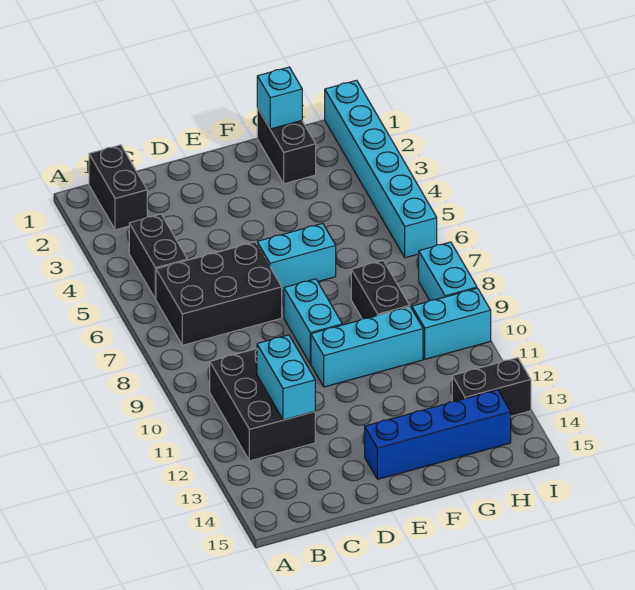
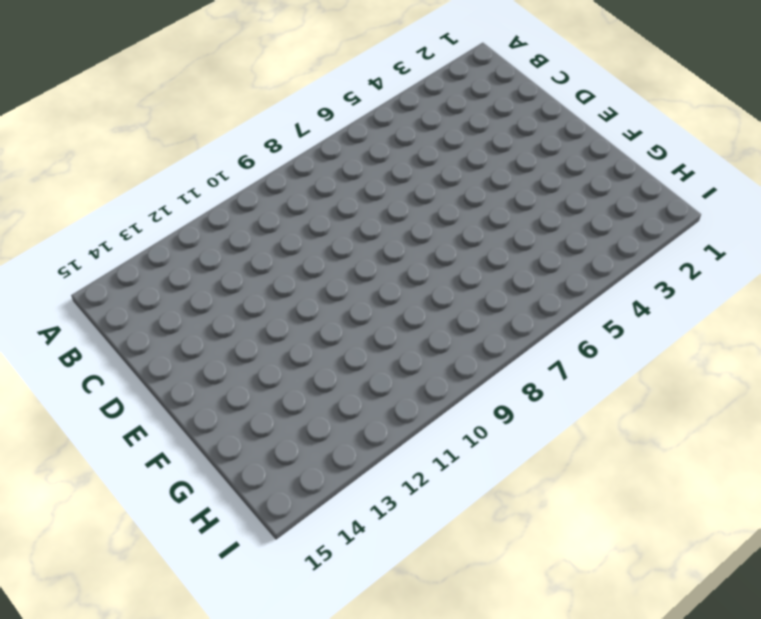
none -> black 1x2 brick [89,145,147,230]
none -> black 1x2 brick [129,214,188,299]
none -> black 2x3 brick [156,242,282,345]

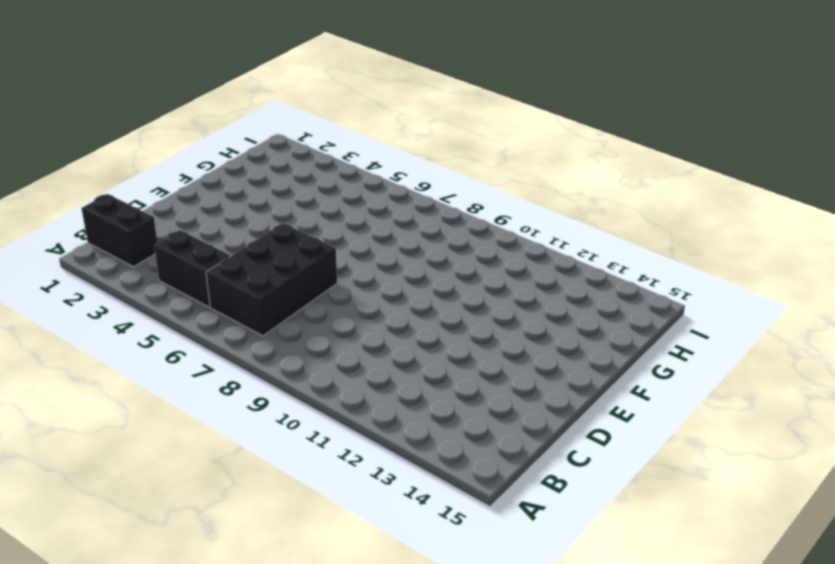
none -> black 2x3 brick [210,349,315,461]
none -> cyan 1x2 brick [257,224,336,291]
none -> cyan 1x2 brick [284,279,342,364]

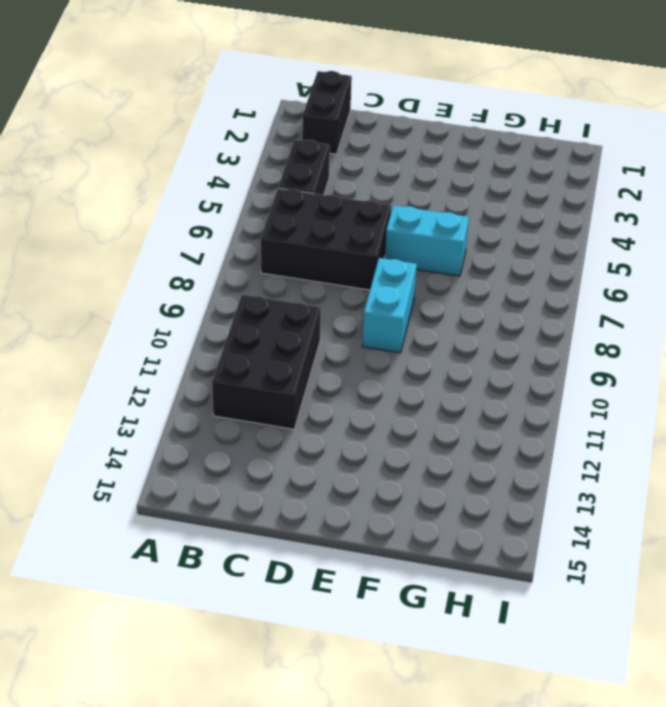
none -> cyan 1x3 brick [311,307,423,387]
none -> blue 1x4 brick [365,390,511,479]
none -> black 1x2 brick [257,108,316,184]

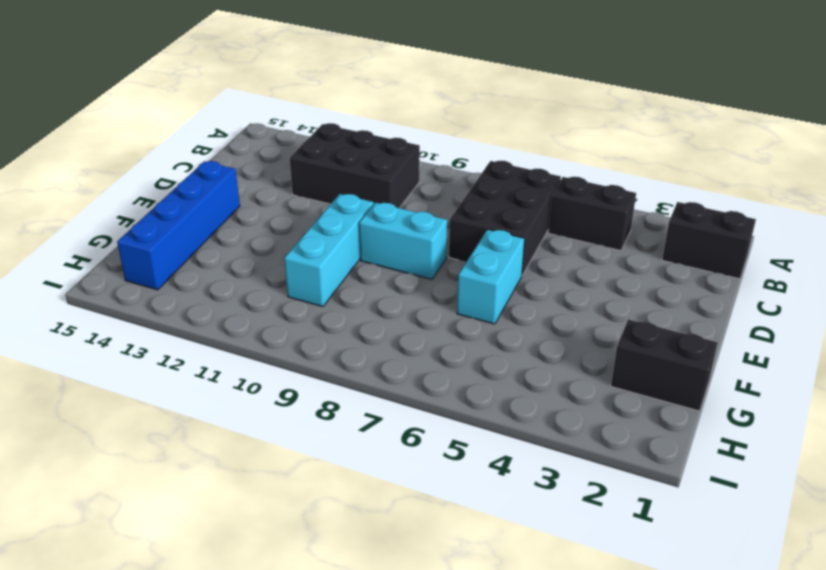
none -> black 1x2 brick [351,261,410,319]
none -> cyan 1x2 brick [412,288,491,359]
none -> black 1x2 brick [452,358,531,416]

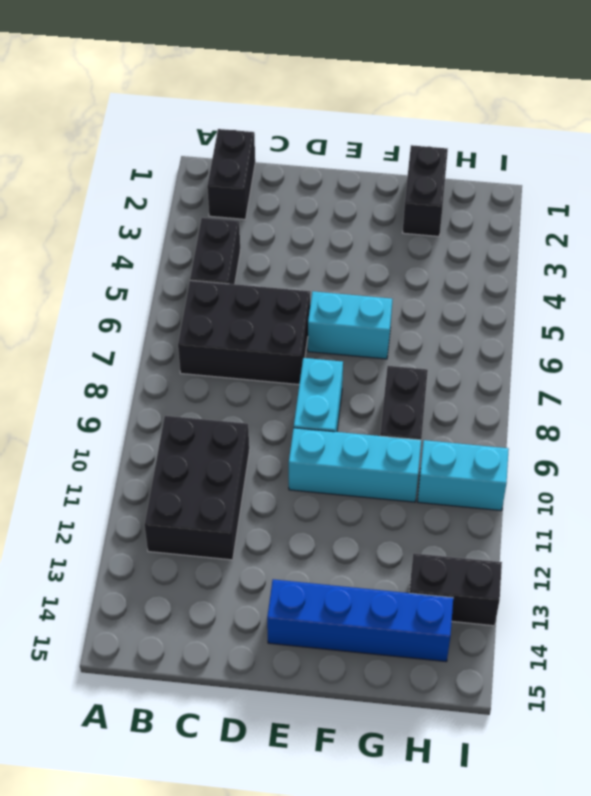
none -> cyan 1x6 brick [325,80,437,258]
none -> cyan 1x2 brick [419,242,477,300]
none -> cyan 1x2 brick [257,335,315,420]

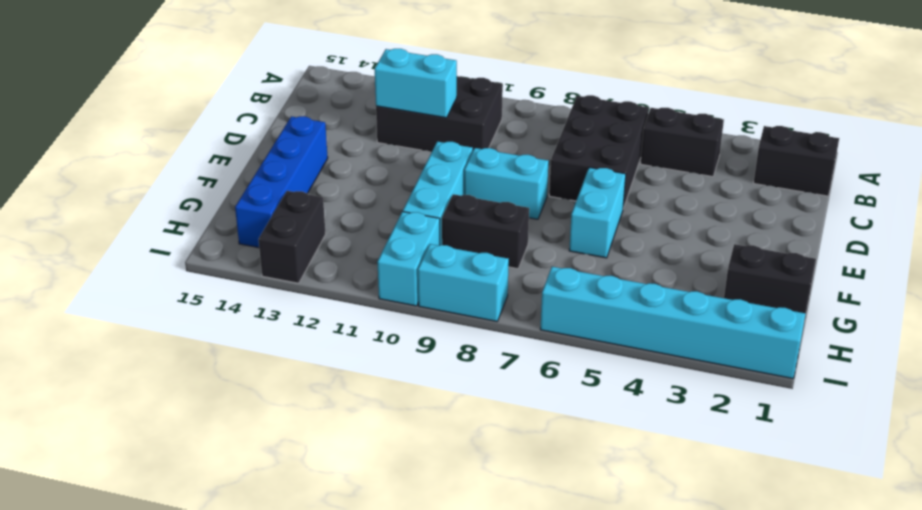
none -> cyan 1x1 brick [257,67,302,129]

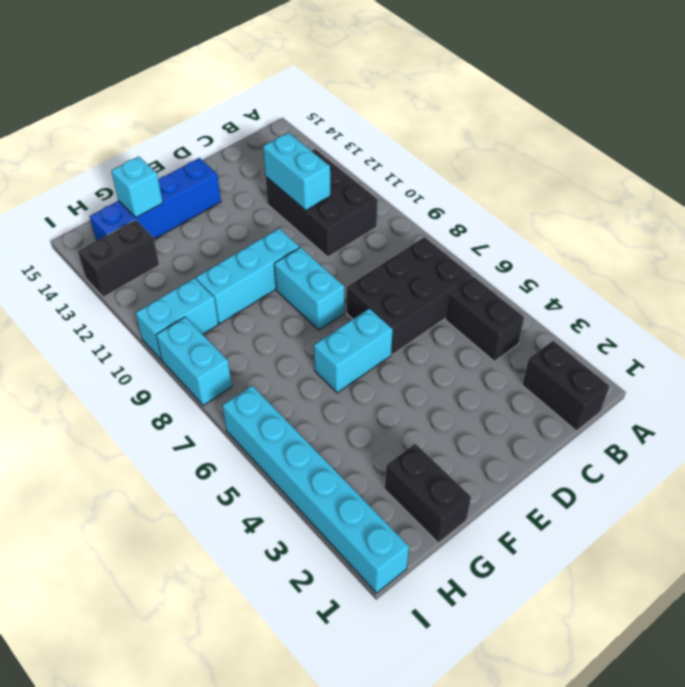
cyan 1x1 brick [111,156,163,218] -> cyan 1x1 brick moved to [257,67,302,129]
none -> black 1x2 brick [351,261,410,319]

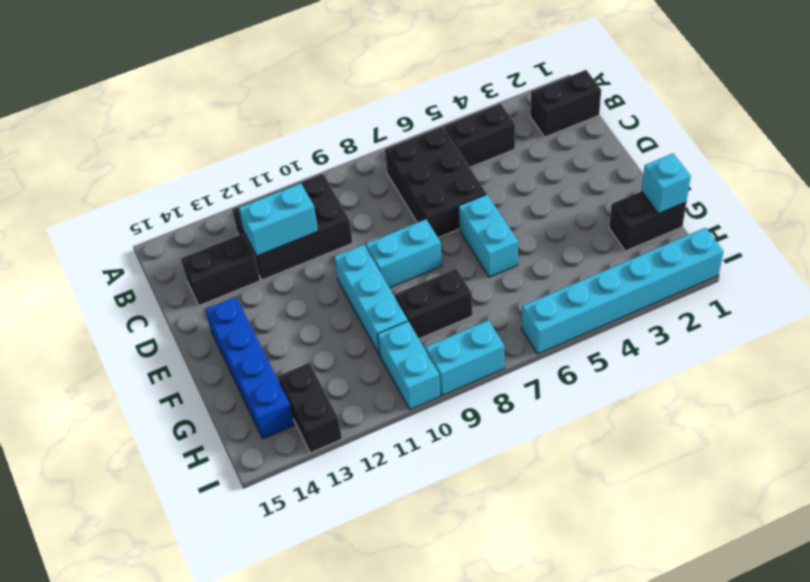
black 1x2 brick [181,234,260,306] -> none

